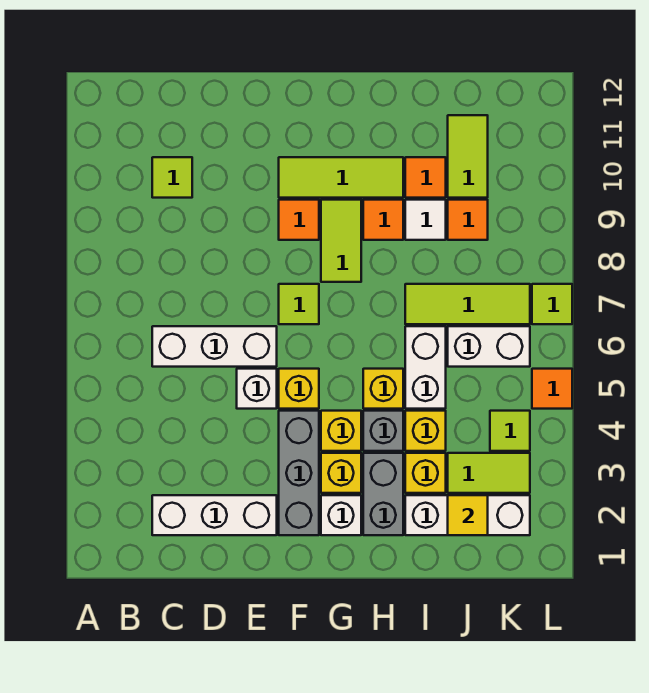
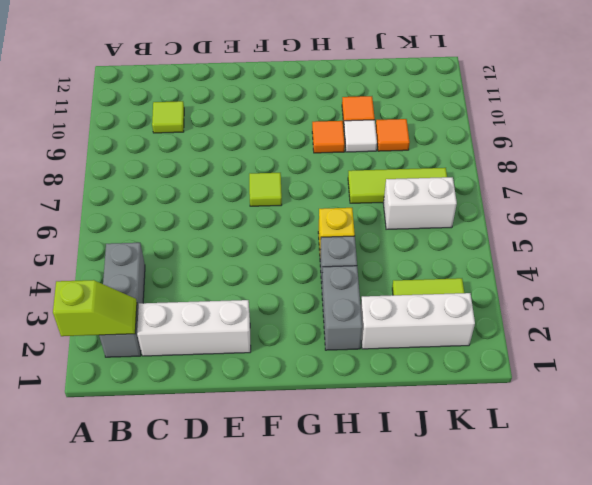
lime 1x2 slope [53,280,137,336] -> none
grey 1x3 brick [99,243,145,357] -> grey 1x3 brick moved to [279,411,319,535]
none -> white 1x3 brick [152,326,277,367]
none -> white 1x1 brick [237,369,277,409]
none -> yellow 1x1 brick [279,369,319,409]
none -> orange 1x1 tile [279,200,319,240]

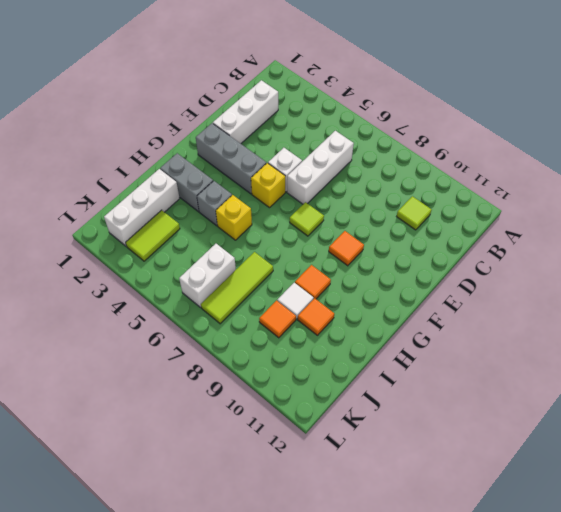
none -> lime 1x3 tile [279,157,403,198]
none -> white 1x1 brick [321,495,361,535]
none -> yellow 1x1 brick [321,453,361,493]
none -> yellow 1x1 brick [321,411,361,451]

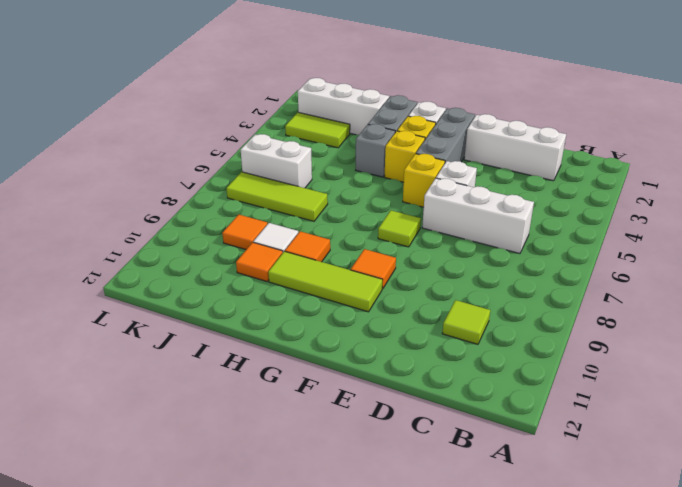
none -> lime 1x2 tile [321,200,361,282]
none -> yellow 1x1 brick [363,369,403,409]
none -> yellow 1x1 brick [405,453,446,493]
none -> yellow 1x1 brick [405,411,446,451]

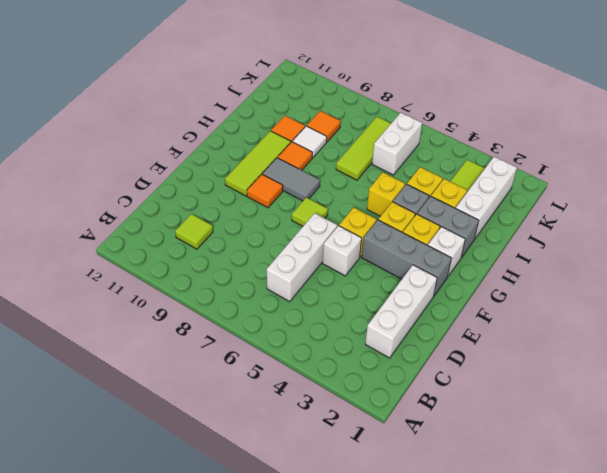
grey 1x2 tile [262,158,320,201] -> lime 1x2 tile [321,200,361,282]
none -> white 1x2 brick [405,326,446,409]
none -> lime 1x2 tile [448,115,488,198]
none -> lime 1x1 tile [490,411,530,451]
none -> orange 1x1 tile [532,369,572,409]

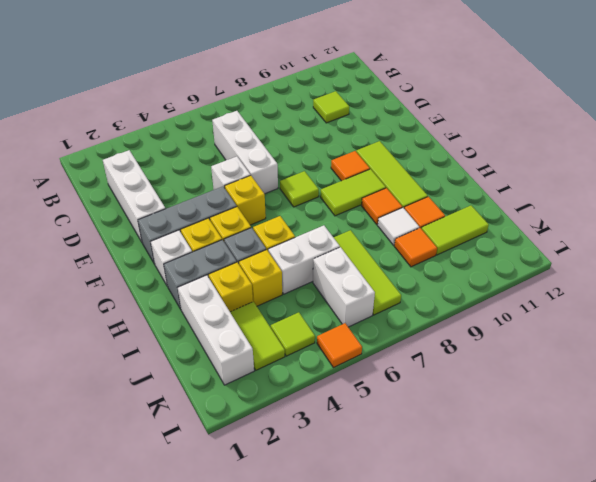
none -> lime 1x1 tile [532,284,572,324]
none -> yellow 1x1 tile [448,495,488,535]

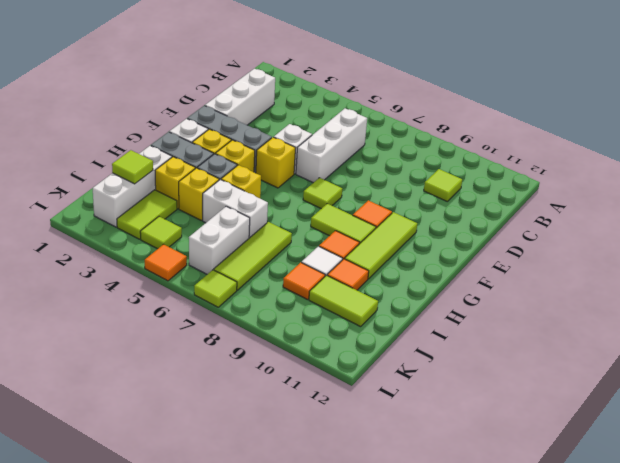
lime 1x1 tile [112,150,153,184] -> yellow 1x1 tile [448,495,488,535]

